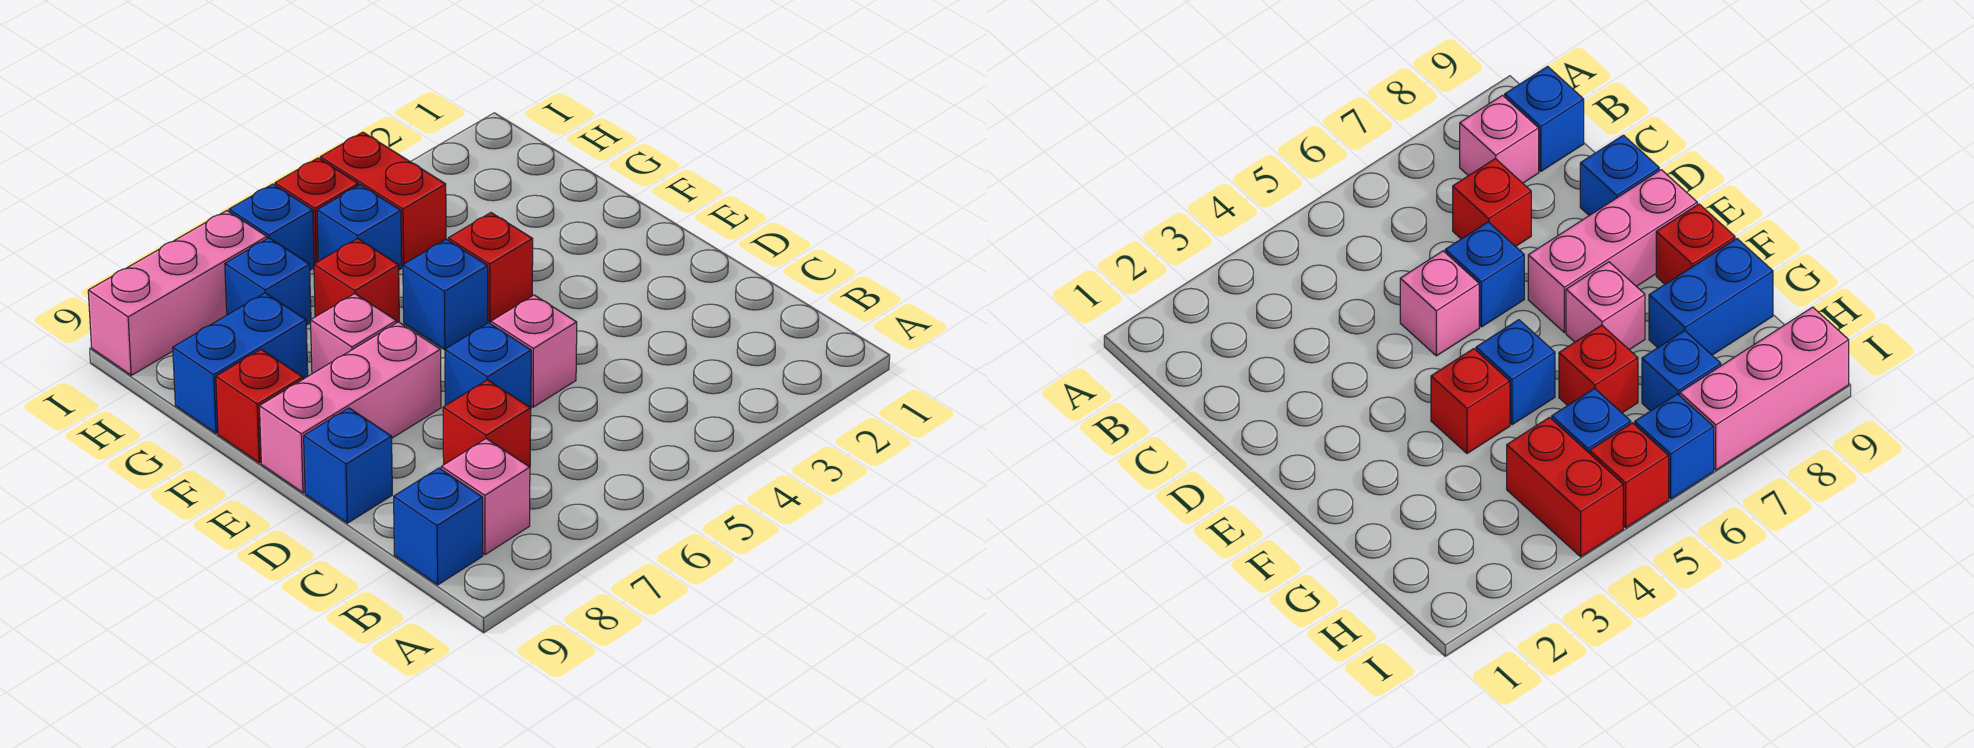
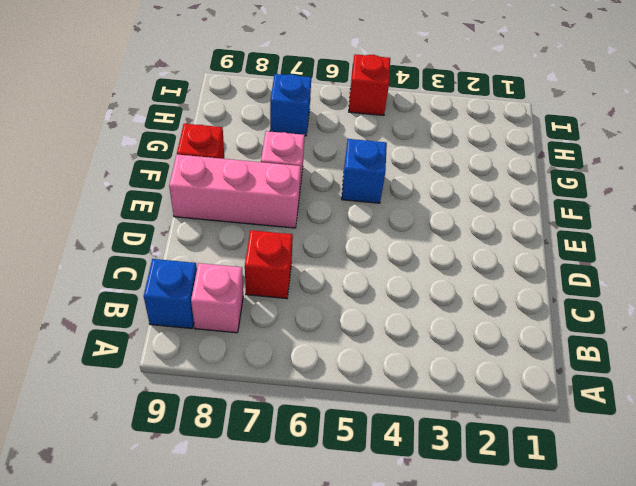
none -> pink 1x1 brick [491,295,577,407]
none -> blue 1x1 brick [445,323,531,408]
none -> blue 1x1 brick [304,408,392,523]

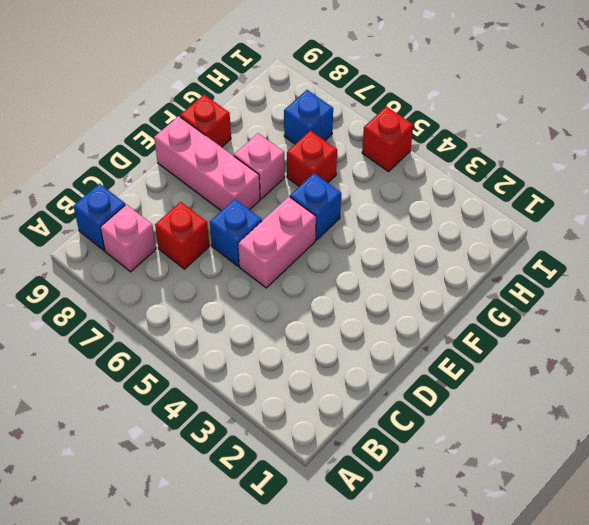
pink 1x2 brick [238,197,316,288] -> pink 1x1 brick [491,295,577,407]
none -> blue 1x1 brick [304,408,392,523]
none -> red 1x1 brick [448,213,533,322]
none -> blue 1x2 brick [173,293,308,433]

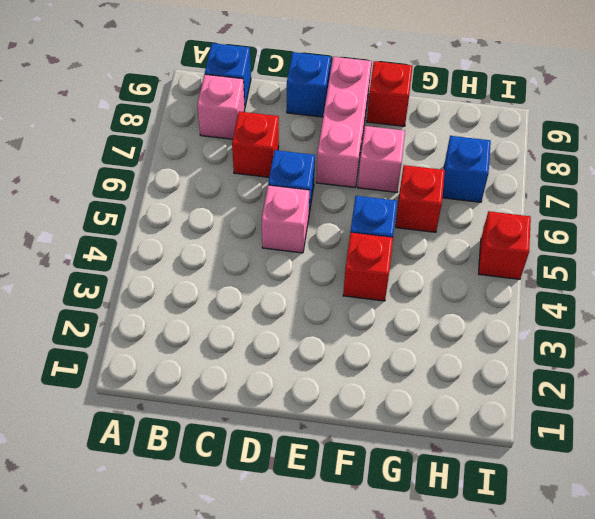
none -> blue 1x2 brick [173,293,308,433]
none -> red 1x2 brick [320,132,446,266]
none -> blue 1x1 brick [317,185,402,270]

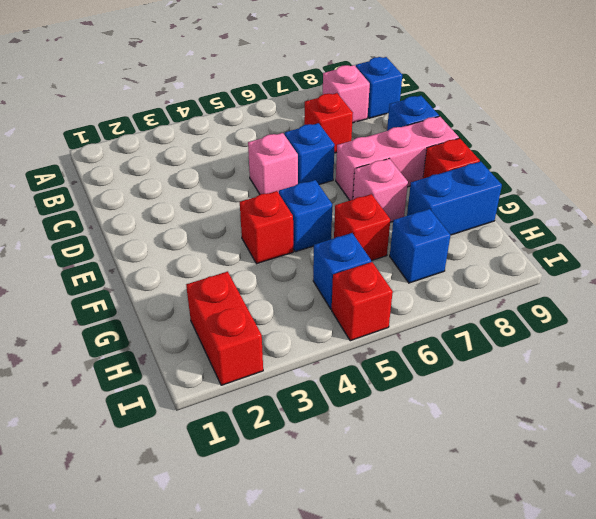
red 1x2 brick [186,271,263,385] -> red 1x2 brick moved to [320,132,446,266]
none -> blue 1x1 brick [229,184,314,270]
none -> pink 1x3 brick [88,211,267,375]

